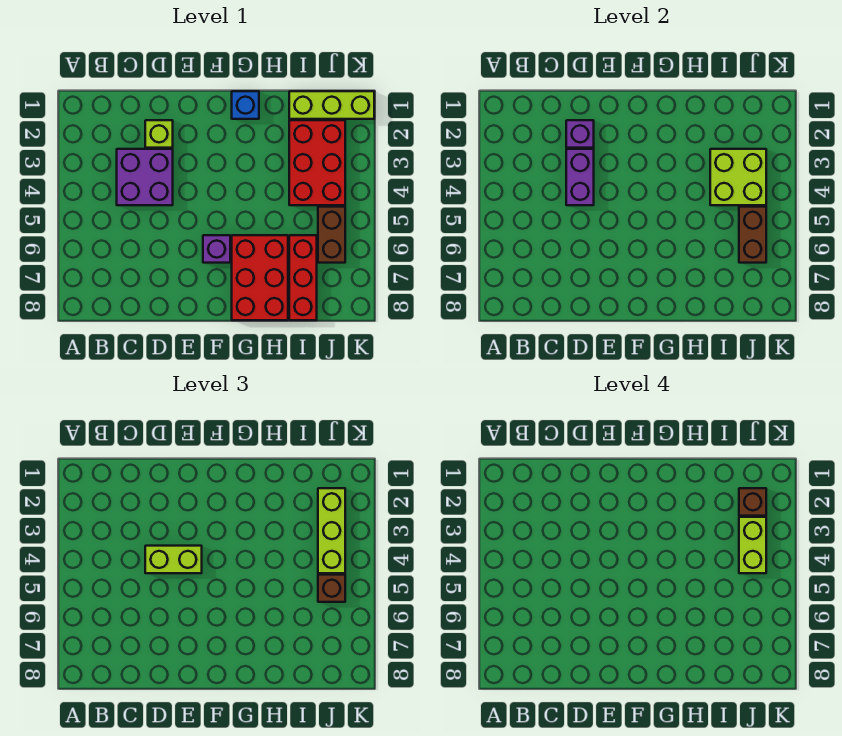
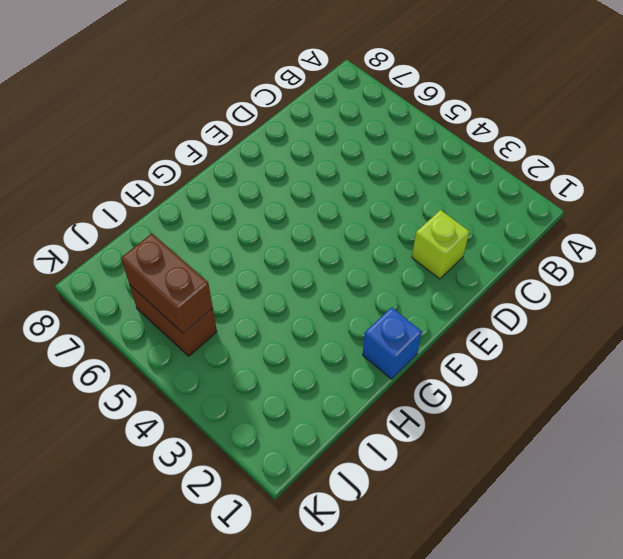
none -> purple 2x2 brick [117,149,173,205]
none -> purple 1x1 brick [203,235,230,263]
none -> red 2x3 brick [232,235,288,320]

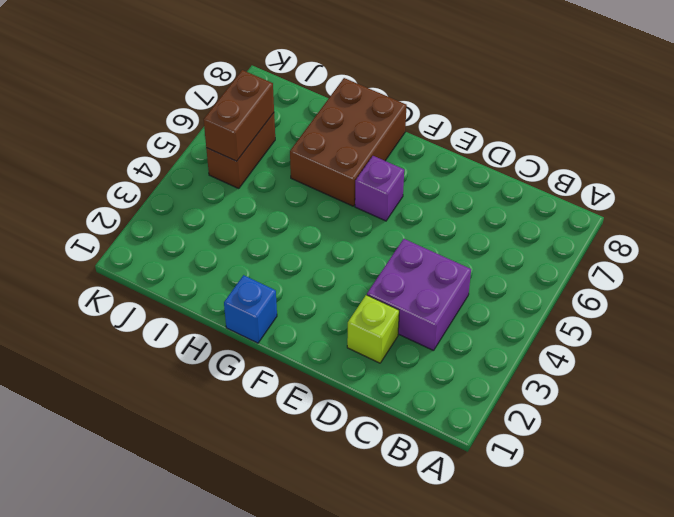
brown 2x3 brick [290,78,407,206] -> red 2x3 brick [232,235,288,320]
none -> lime 1x3 brick [289,91,374,119]
none -> red 2x3 brick [289,120,345,205]
none -> red 1x3 brick [289,235,317,320]

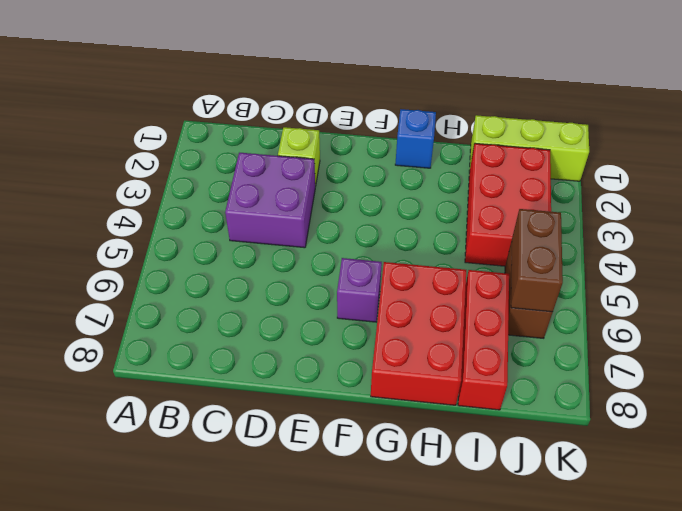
none -> purple 1x1 brick [566,120,594,148]
none -> purple 1x2 brick [566,149,594,205]
none -> lime 2x2 brick [710,149,766,205]

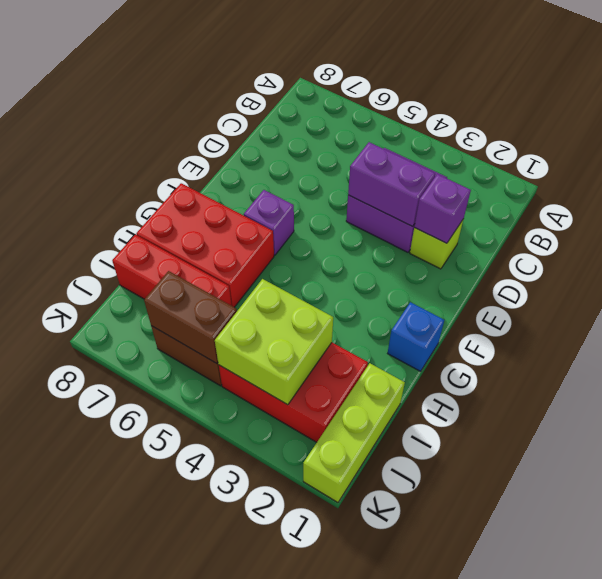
none -> lime 1x2 brick [145,546,202,573]
none -> lime 1x3 brick [318,488,345,573]
none -> brown 1x1 brick [318,575,345,602]

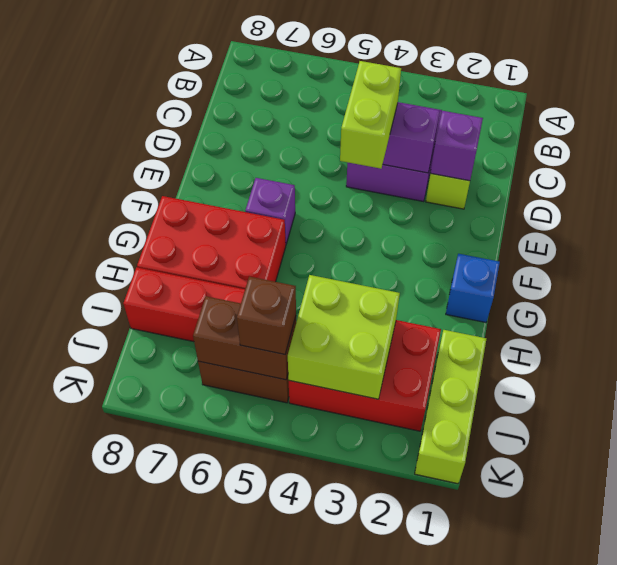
none -> lime 1x3 brick [318,488,345,573]
none -> brown 1x1 brick [739,488,766,516]
none -> lime 1x2 brick [739,517,766,573]

